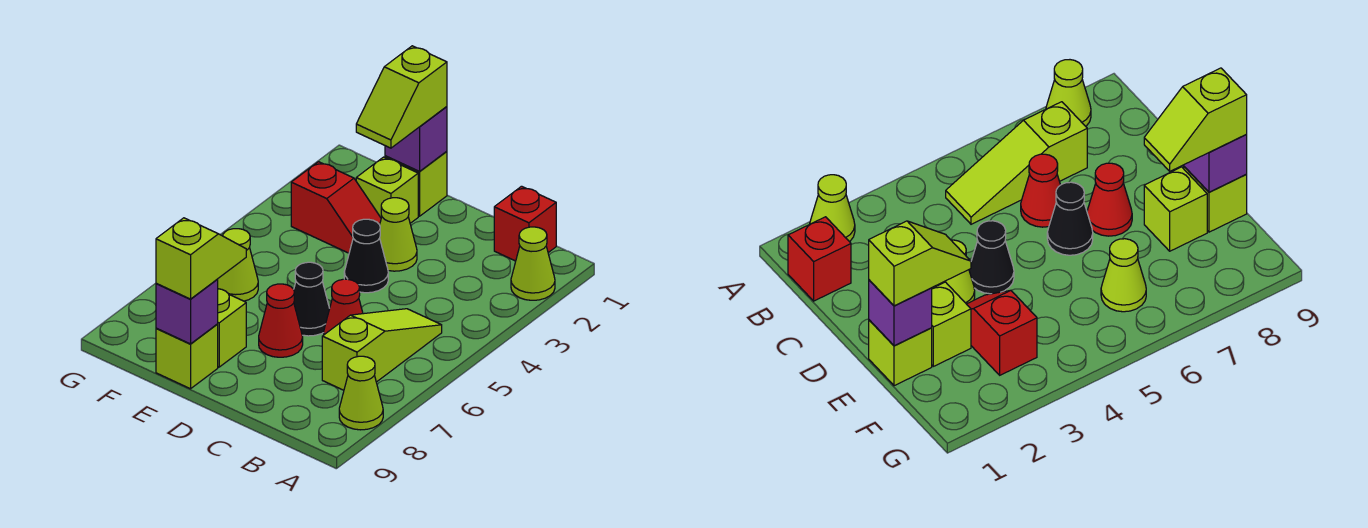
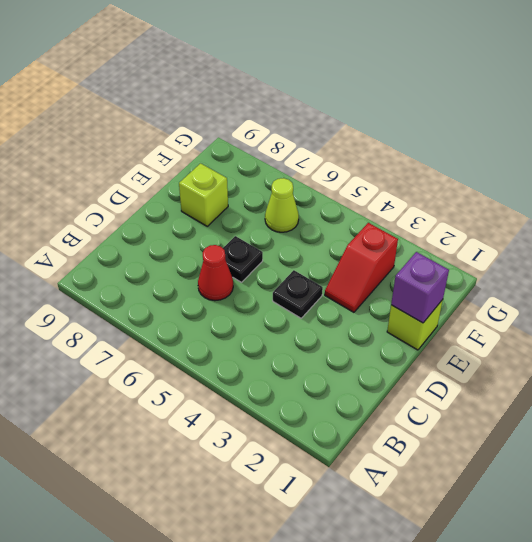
black 1x1 plate [273,270,323,318] -> black 1x1 cone [344,219,388,293]
black 1x1 plate [223,236,263,282] -> black 1x1 cone [294,262,330,336]
none -> lime 1x1 cone [511,227,555,300]
none -> lime 1x1 cone [339,356,383,430]
none -> red 1x1 brick [494,186,556,261]

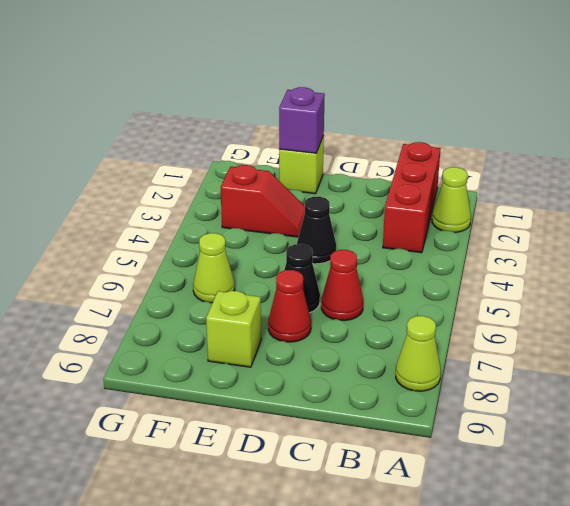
red 1x3 brick [383,142,441,253] -> red 1x1 brick [494,186,556,261]
none -> lime 1x3 slope [322,309,442,390]
none -> lime 1x1 cone [380,198,417,271]
none -> lime 1x1 brick [356,157,418,223]

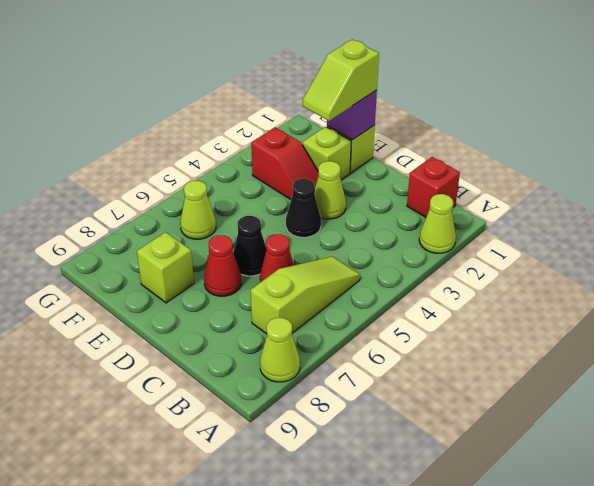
none -> lime 1x1 brick [156,324,218,389]
none -> purple 1x1 brick [156,279,218,344]
none -> lime 1x2 slope [156,218,246,299]

